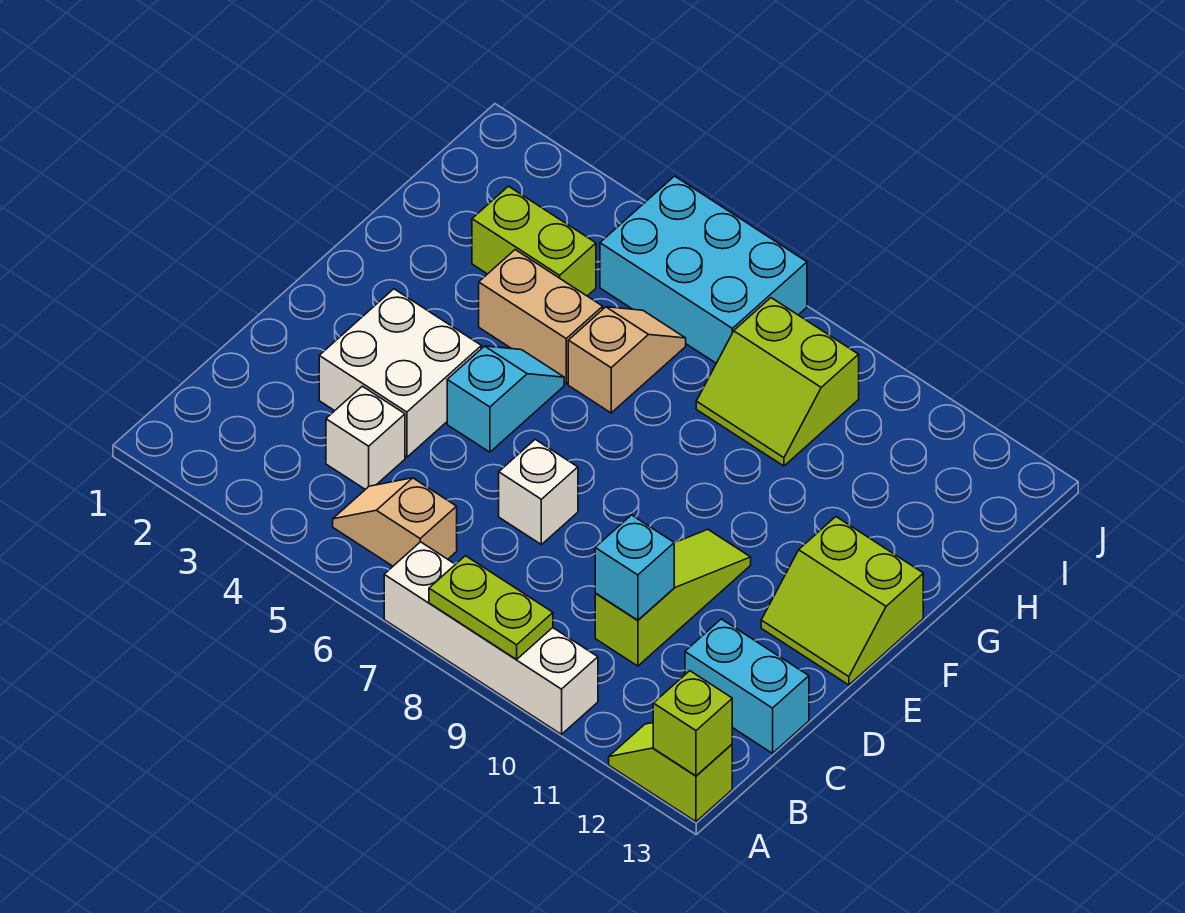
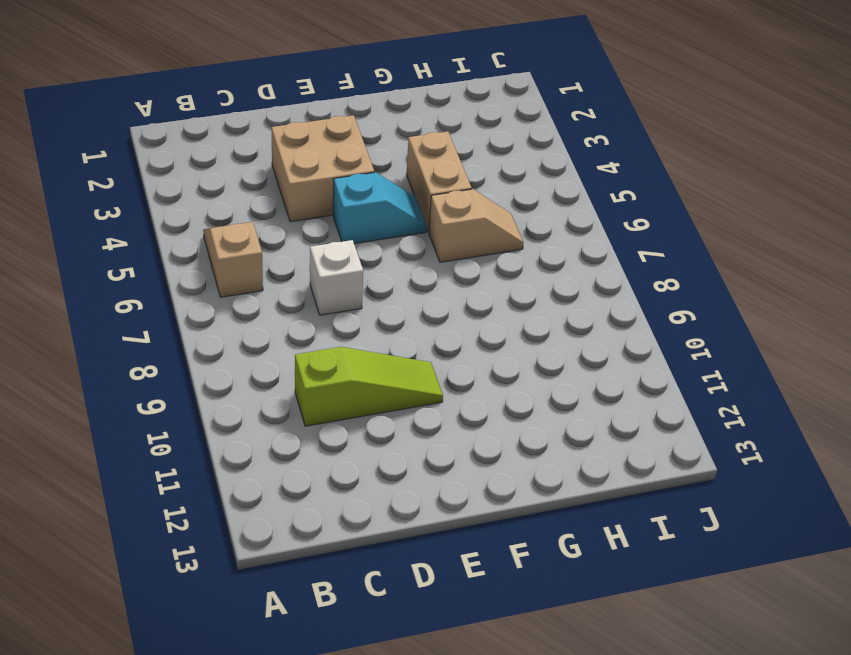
tan 2x2 brick [272,115,374,222] -> white 2x2 brick [319,289,481,457]
none -> white 1x4 brick [384,542,598,734]
none -> lime 1x2 slope [609,723,732,822]
none -> white 1x1 brick [326,386,405,489]

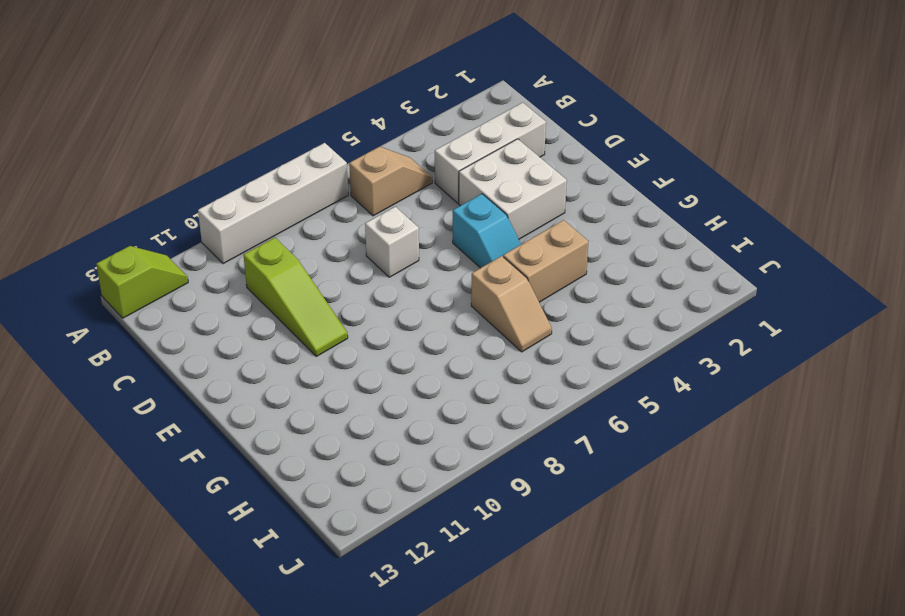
white 1x3 brick [435,102,546,203] -> white 1x1 brick [326,386,405,489]
none -> cyan 1x2 brick [685,619,809,753]
none -> lime 2x2 slope [761,517,923,685]
none -> lime 1x2 brick [472,186,596,296]

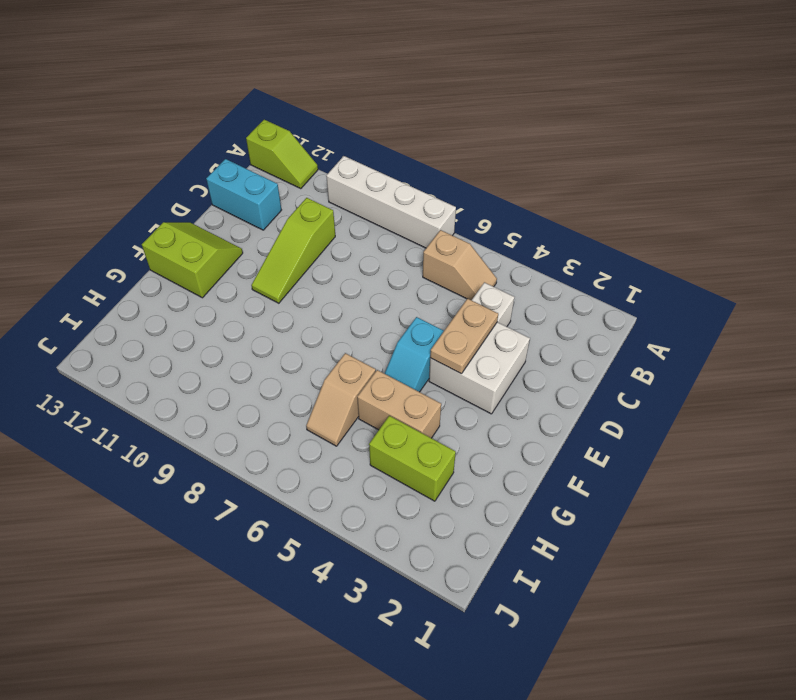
tan 1x2 plate [430,299,498,374] -> none
none -> white 1x1 brick [499,439,578,545]
none -> lime 2x2 slope [696,298,859,466]
none -> cyan 2x3 brick [600,176,807,363]

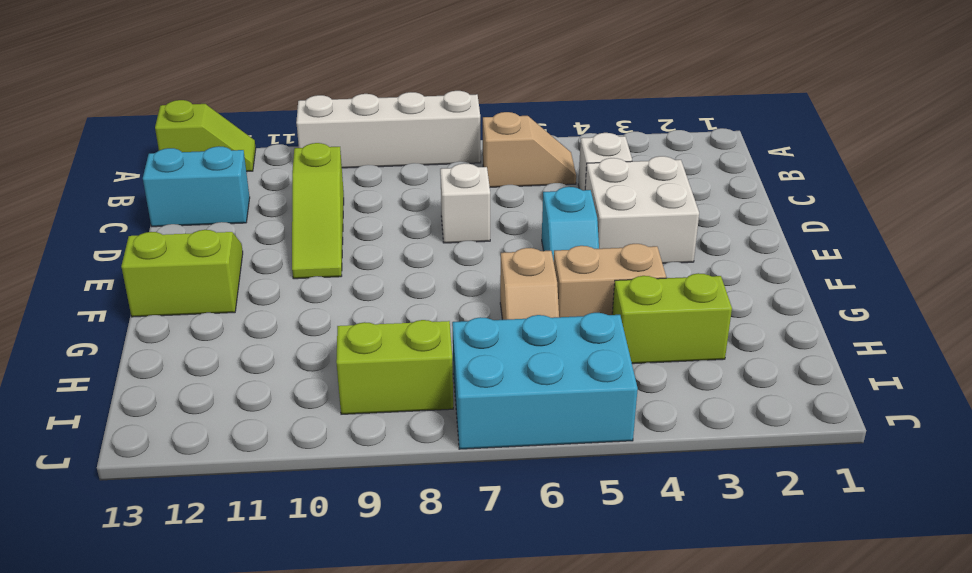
none -> lime 1x2 plate [429,556,553,659]
none -> lime 1x1 brick [653,671,732,776]
none -> cyan 1x1 brick [595,515,674,620]

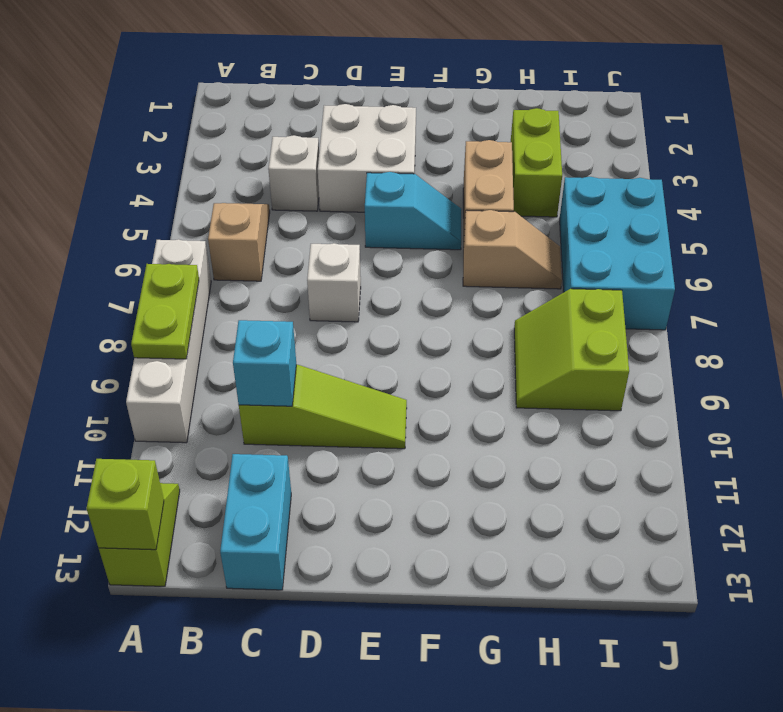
none -> lime 2x2 slope [761,517,923,685]

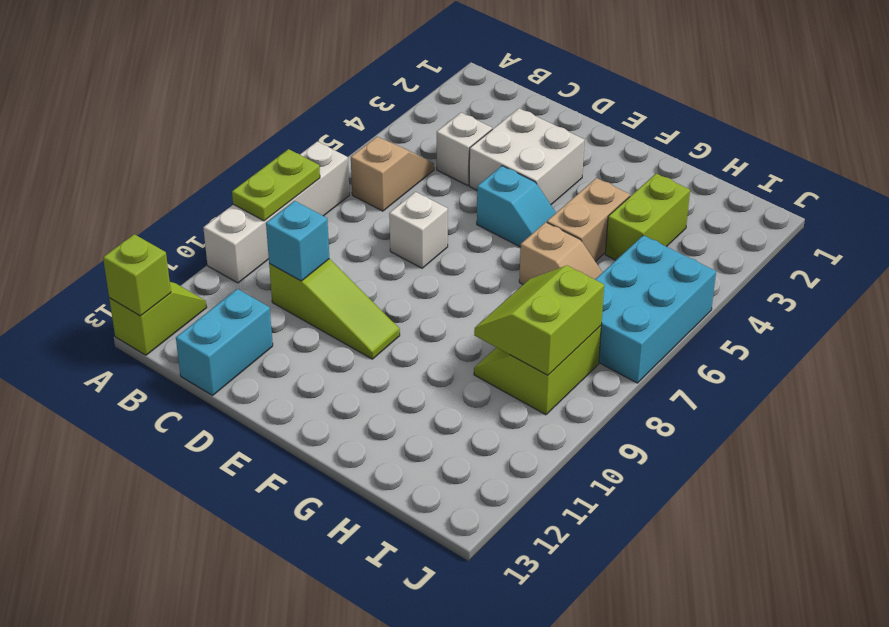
lime 2x2 slope [474,266,604,375] -> lime 2x2 slope moved to [761,517,923,685]

